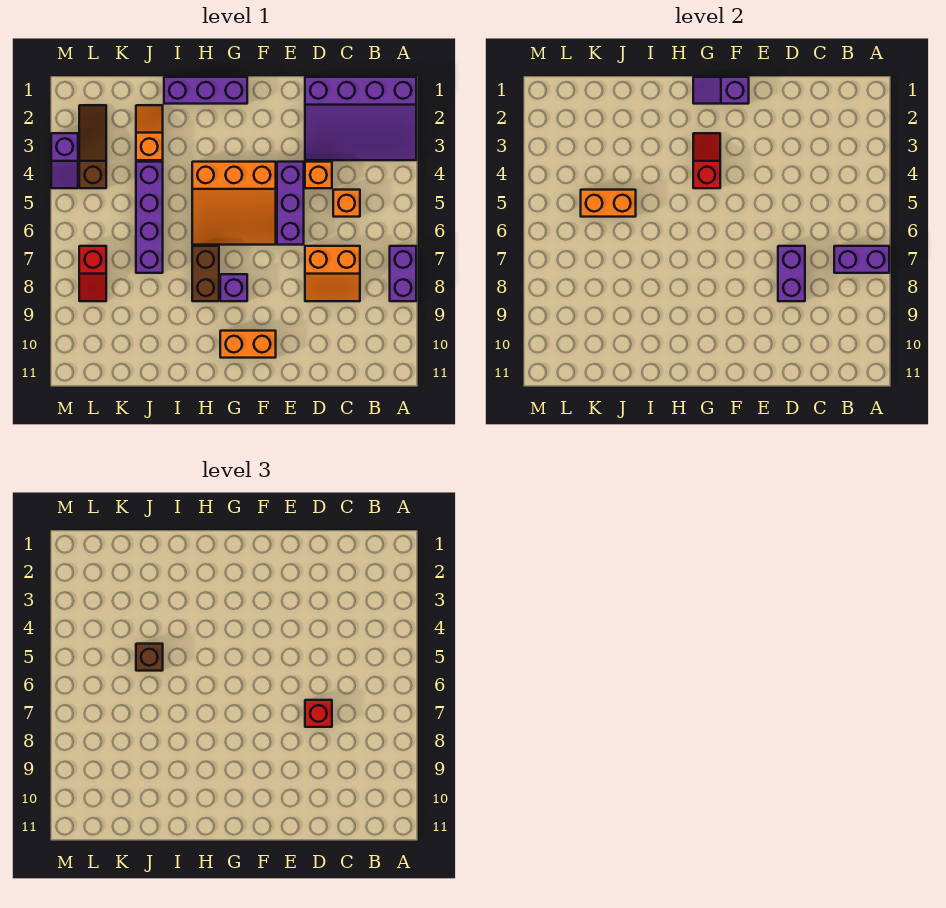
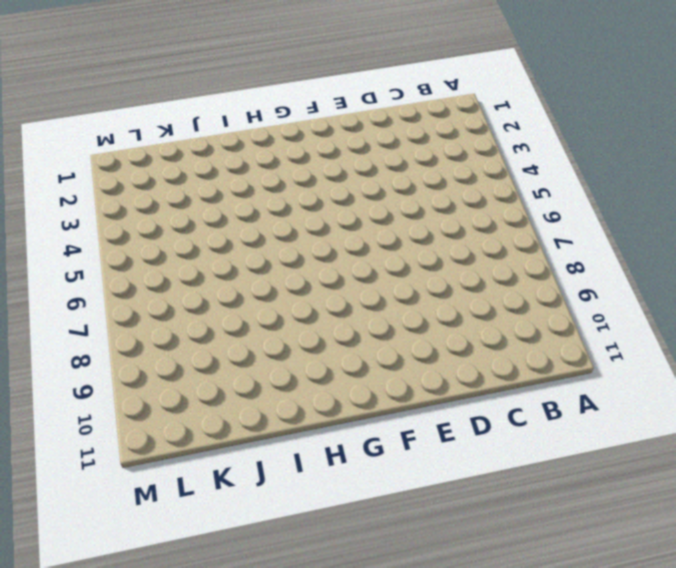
none -> purple 3x4 slope [305,77,416,160]
none -> purple 1x2 brick [390,246,416,301]
none -> orange 1x1 brick [333,190,360,217]

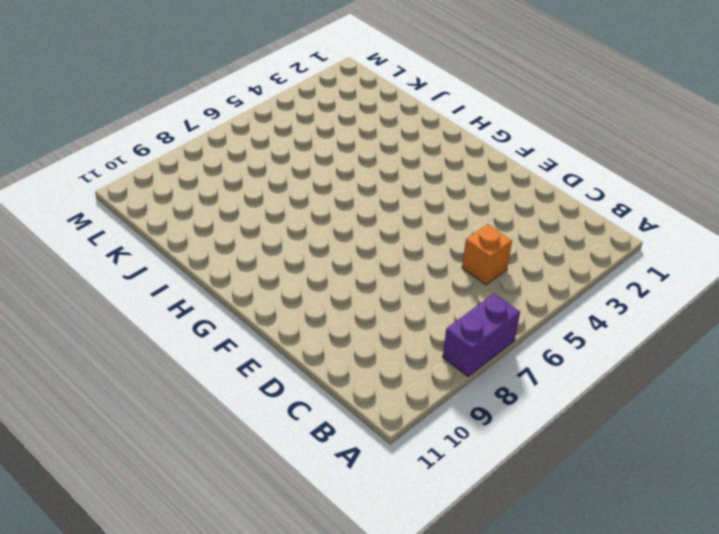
none -> purple 3x4 slope [305,77,416,160]
none -> orange 2x2 slope [305,246,360,301]
none -> orange 1x1 brick [305,162,332,188]

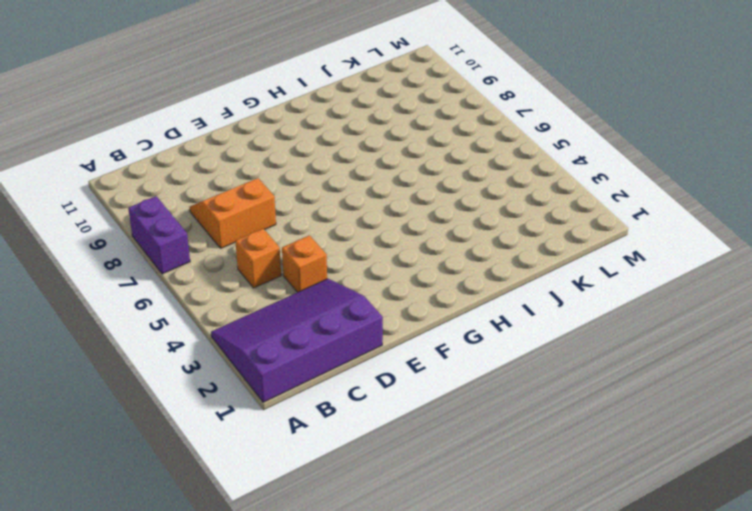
none -> purple 1x3 brick [277,162,304,245]
none -> orange 3x3 slope [192,162,276,245]
none -> orange 1x2 brick [220,331,276,358]

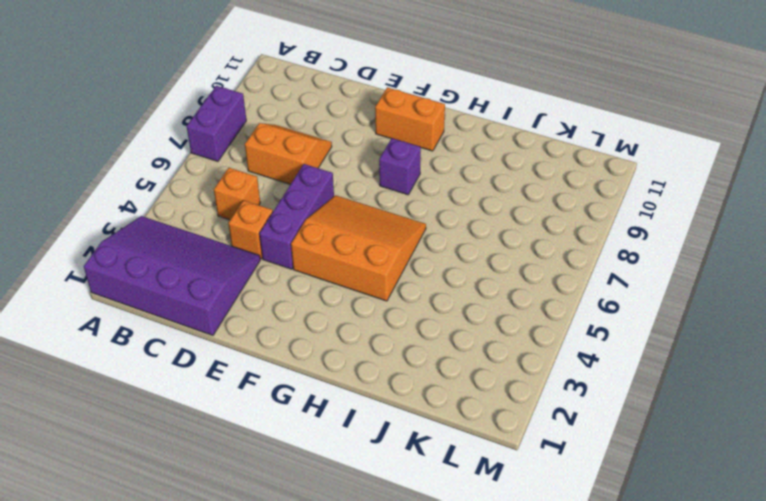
none -> purple 1x3 brick [164,77,247,104]
none -> brown 1x2 brick [192,246,219,301]
none -> orange 1x2 slope [136,105,163,160]

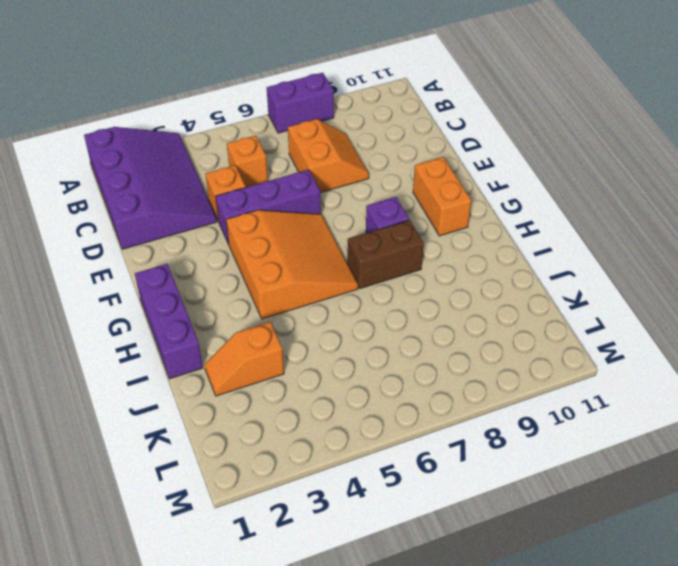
none -> purple 1x4 brick [136,162,163,273]
none -> brown 1x3 slope [79,105,106,188]
none -> red 1x2 slope [79,246,106,301]

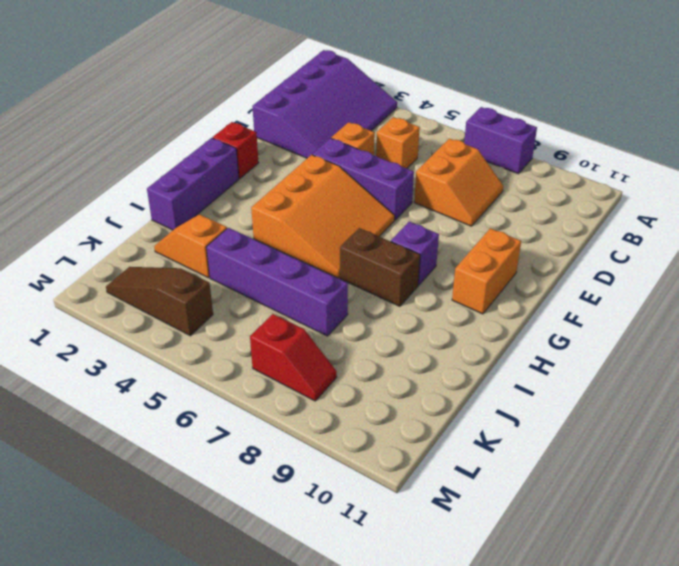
red 1x1 brick [213,122,258,179] -> red 1x1 brick moved to [305,700,332,727]
none -> purple 1x2 slope [51,133,78,188]
none -> purple 1x2 brick [834,246,889,273]
none -> purple 1x2 brick [778,246,805,301]

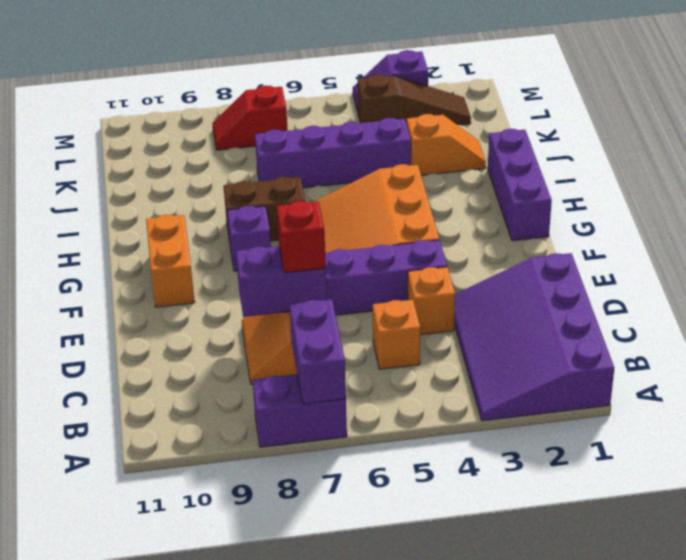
none -> purple 1x2 slope [693,77,749,104]
none -> red 1x2 slope [693,133,720,188]
none -> orange 1x2 brick [581,190,636,217]

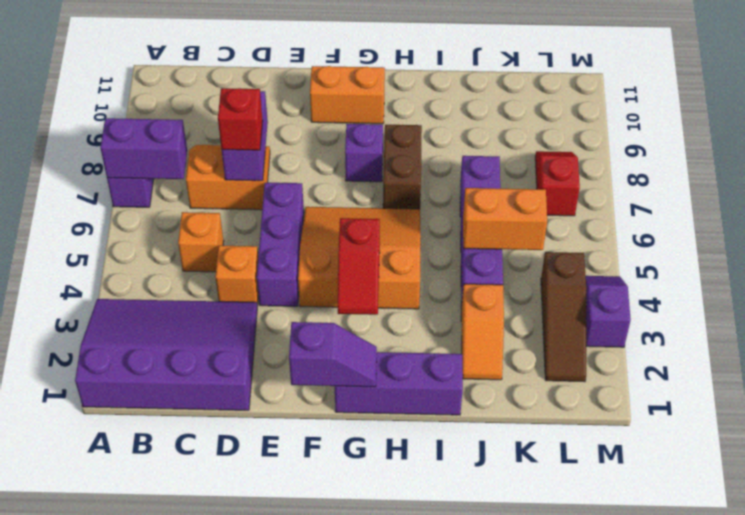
none -> brown 1x1 brick [136,644,163,671]

